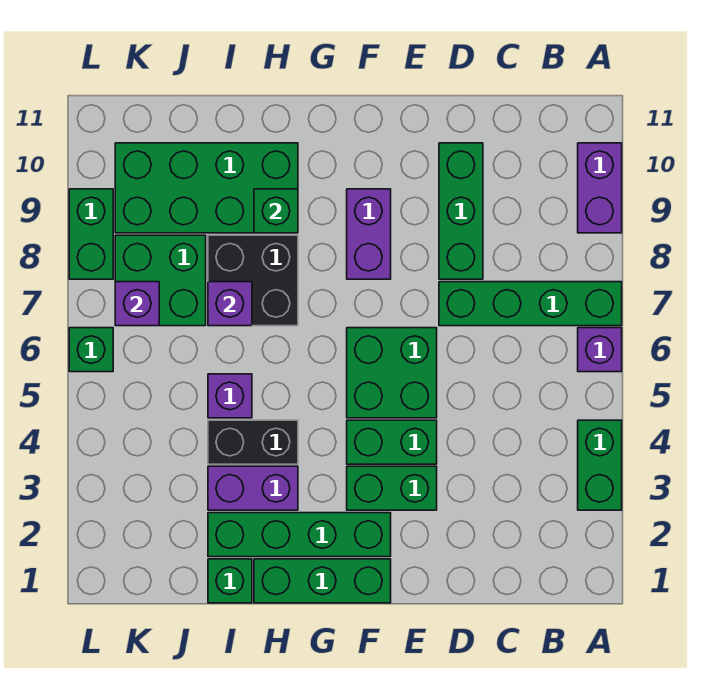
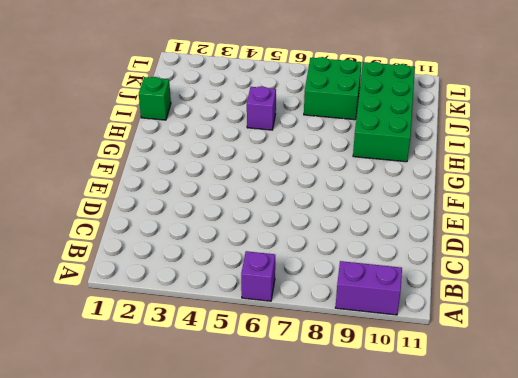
none -> green 1x2 brick [578,420,622,510]
none -> green 1x4 brick [439,282,622,326]
none -> green 1x3 brick [439,143,483,279]

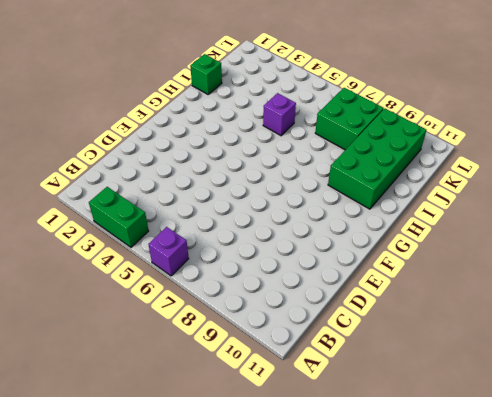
none -> green 1x4 brick [439,282,622,326]
none -> purple 1x2 brick [578,143,622,233]
none -> green 1x3 brick [439,143,483,279]

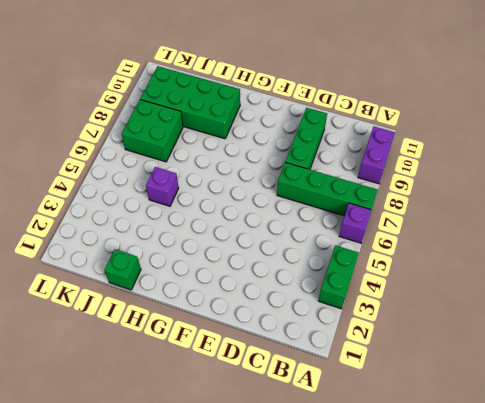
none -> green 1x2 brick [347,466,437,510]
none -> green 1x2 brick [347,420,437,464]
none -> green 2x2 brick [347,328,437,418]

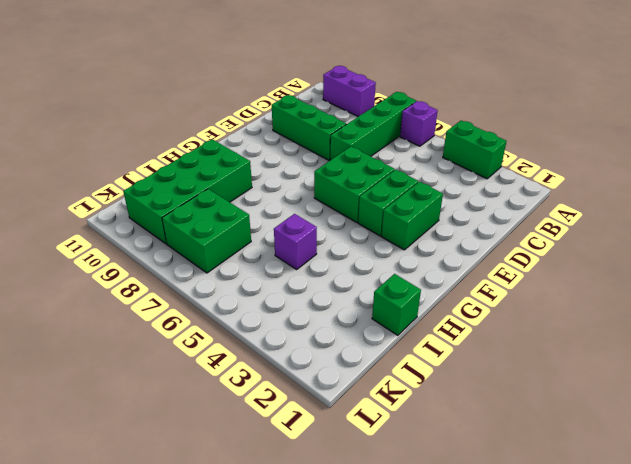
none -> green 1x3 brick [254,559,391,603]
none -> green 1x4 brick [208,513,391,557]
none -> purple 1x2 brick [347,189,391,279]

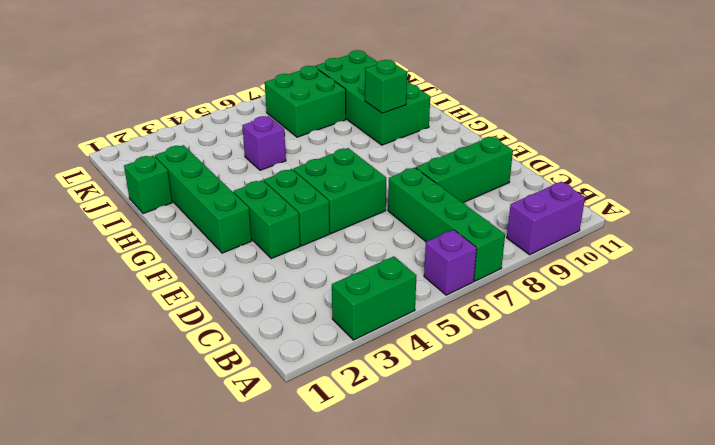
none -> green 1x3 brick [254,559,391,603]
none -> purple 1x2 brick [347,189,391,279]
none -> purple 1x2 brick [208,466,298,510]

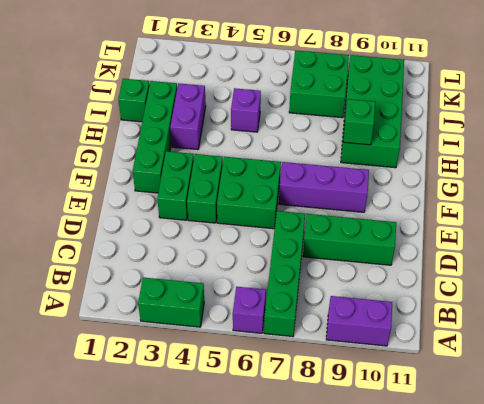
purple 1x3 brick [279,162,369,212] -> purple 1x2 brick [347,189,391,279]
none -> green 1x3 brick [254,559,391,603]
none -> black 1x2 brick [208,420,298,464]
none -> black 2x2 brick [208,235,298,326]

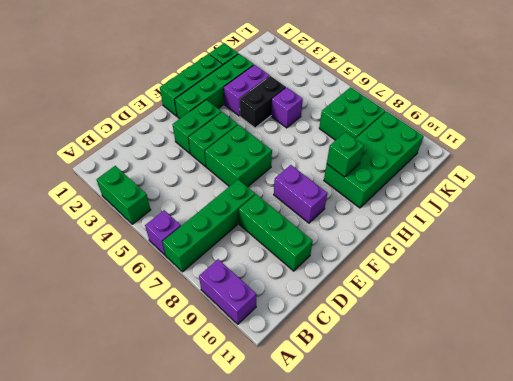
none -> black 2x2 brick [208,235,298,326]
none -> green 1x1 brick [69,328,113,372]
none -> green 1x2 brick [69,189,113,279]

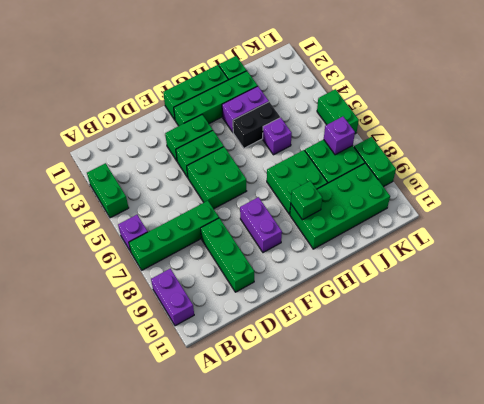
green 2x2 brick [267,150,327,214] -> black 2x2 brick [208,235,298,326]
green 1x2 brick [317,89,359,134] -> green 1x1 brick [69,328,113,372]
none -> purple 1x1 brick [208,282,252,326]

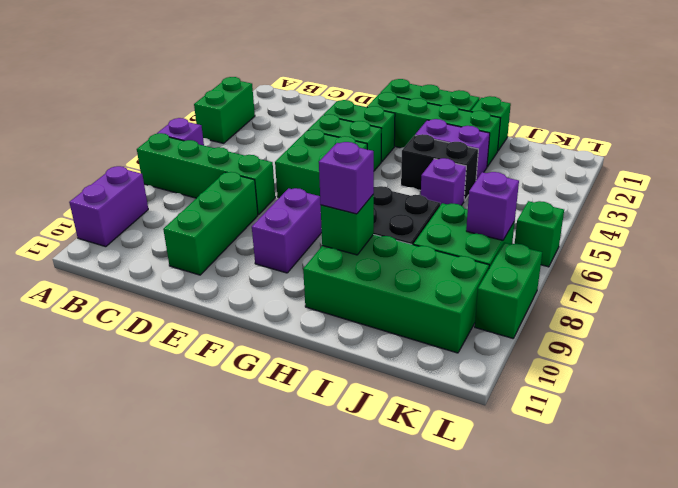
purple 1x1 brick [319,142,374,214] -> purple 1x1 brick moved to [208,282,252,326]

